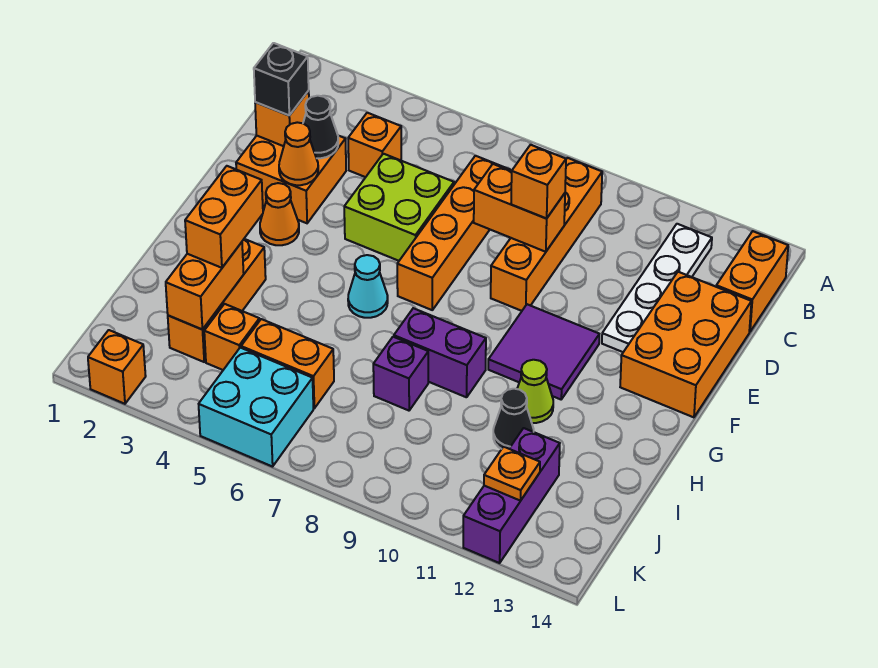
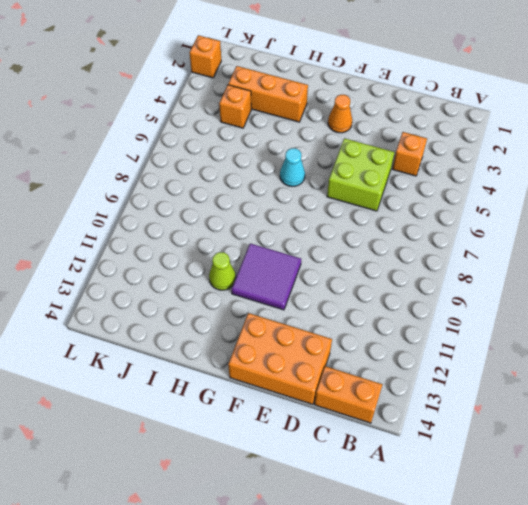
none -> orange 1x4 brick [491,158,602,311]
none -> white 1x4 plate [602,224,712,352]
none -> orange 1x4 brick [397,156,510,310]
none -> orange 2x2 brick [236,136,346,223]

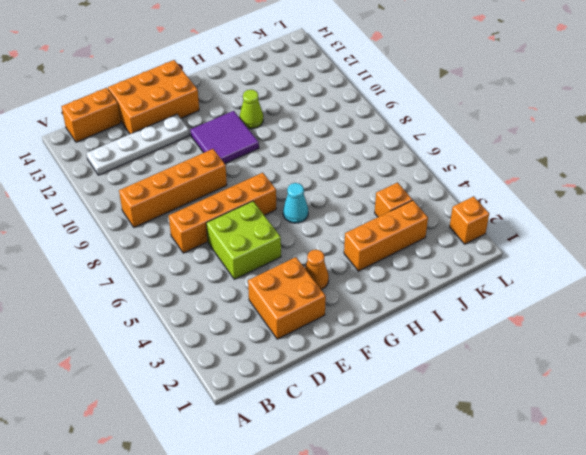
none -> orange 1x1 brick [348,113,401,177]
none -> purple 1x2 brick [394,308,486,397]
none -> purple 1x1 brick [373,337,428,411]
none -> black 1x1 cone [493,389,534,449]

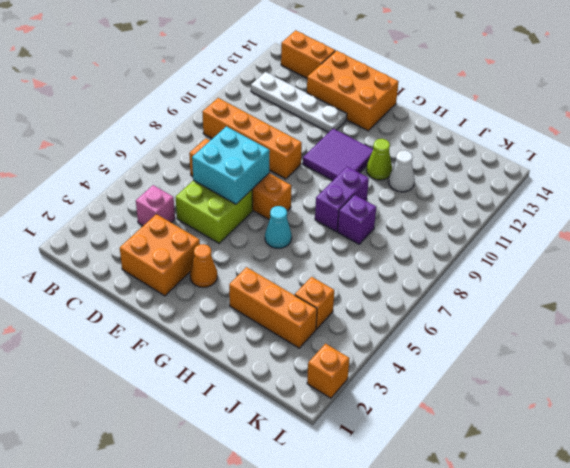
pink 1x1 brick [136,185,175,226] -> orange 1x1 brick [348,113,401,177]
cyan 2x2 brick [192,126,270,204] -> cyan 2x2 brick moved to [199,348,313,467]
white 1x1 cone [389,150,415,192] -> black 1x1 cone [493,389,534,449]
none -> orange 1x2 brick [241,319,334,408]
none -> purple 1x3 brick [463,428,560,563]
none -> orange 1x1 brick [255,91,309,146]
none -> black 1x1 cone [303,96,338,158]

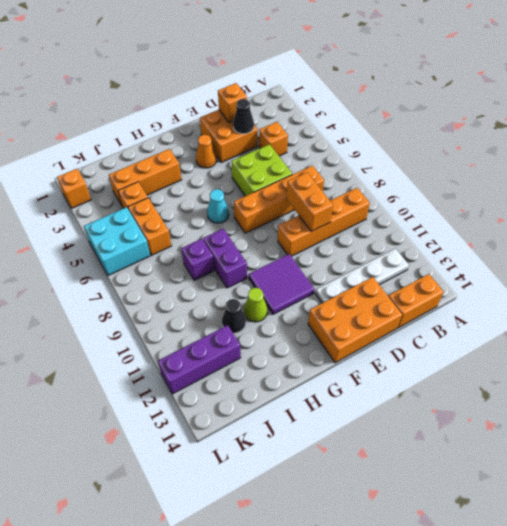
none -> orange 1x1 cone [279,122,318,185]
none -> orange 1x2 brick [166,242,244,329]
none -> orange 1x1 plate [484,447,540,501]
none -> black 1x1 brick [254,43,309,115]

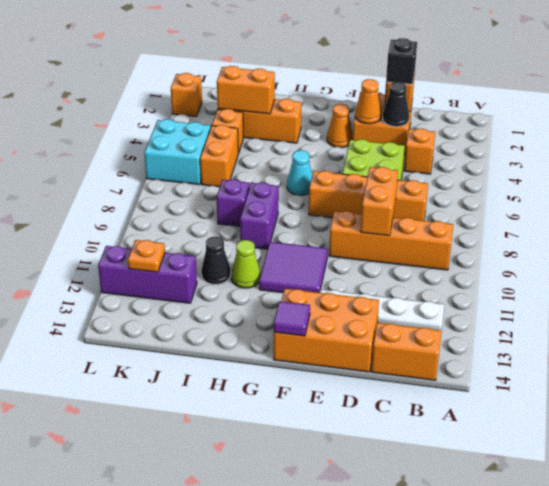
purple 1x1 tile [274,301,310,336] -> none
none -> orange 1x1 brick [511,145,566,219]
none -> orange 1x2 brick [185,166,263,268]

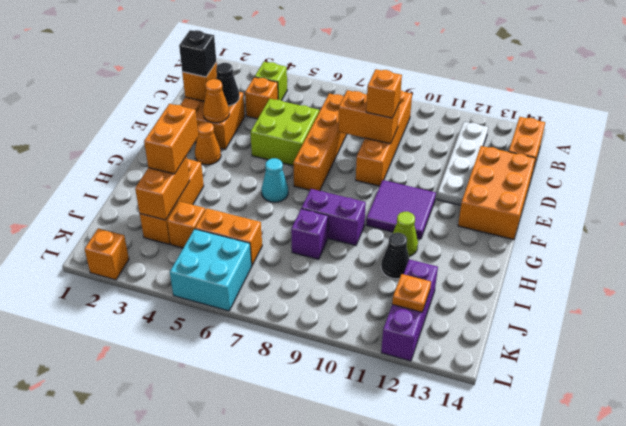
lime 1x1 brick [255,62,287,100] -> none

